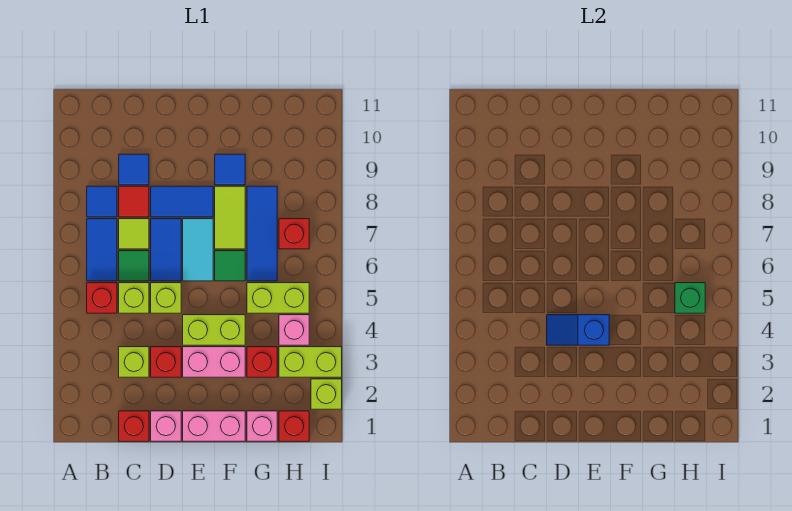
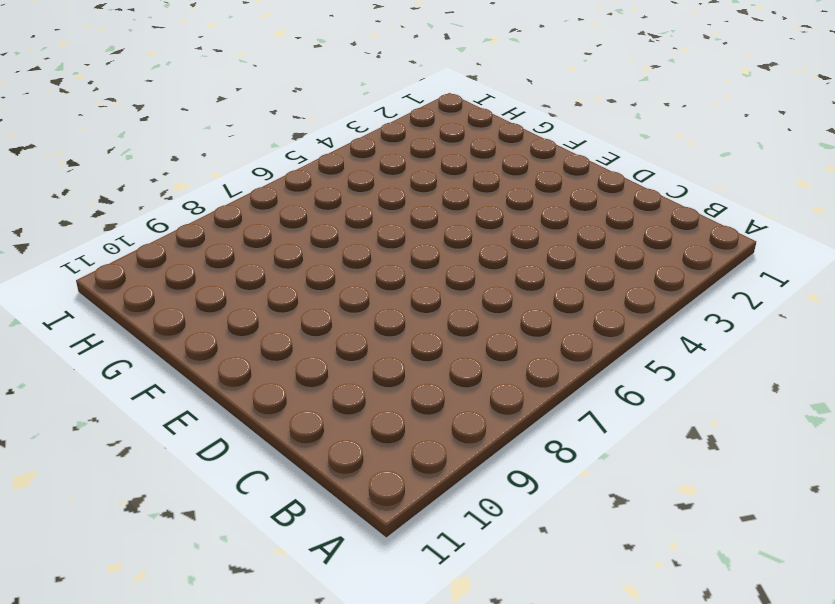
none -> red 1x1 brick [87,283,117,313]
none -> blue 1x2 tile [87,219,117,281]
none -> blue 1x1 tile [87,186,117,217]
none -> red 1x1 brick [119,411,149,441]

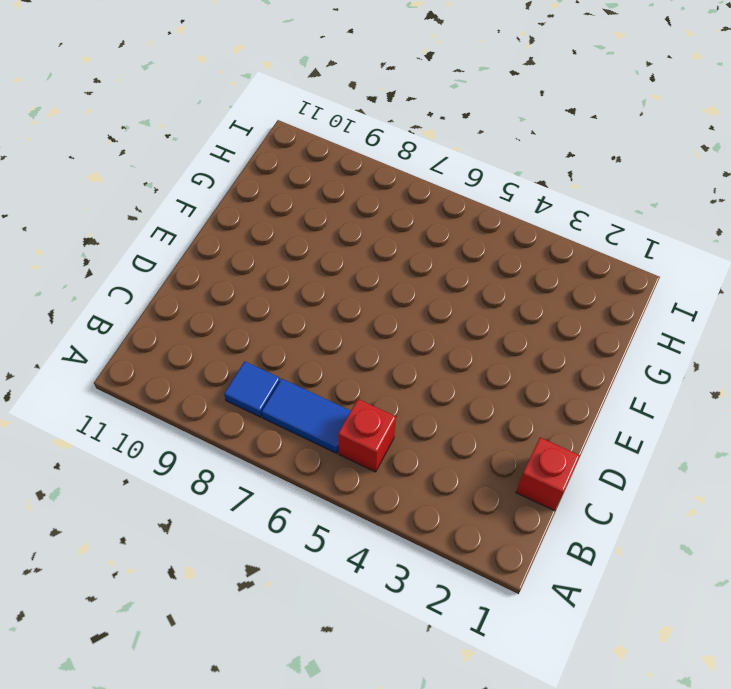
none -> lime 1x1 brick [119,347,149,377]
none -> lime 1x1 brick [119,283,149,313]
none -> green 1x1 tile [119,251,149,281]
none -> lime 1x1 tile [119,219,149,249]

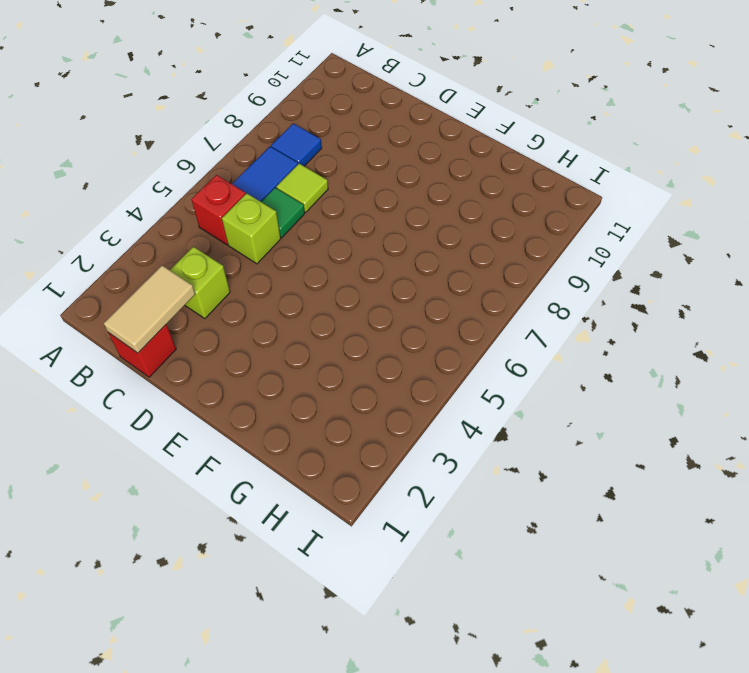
tan 1x2 tile [104,266,195,353] -> none
none -> red 1x1 tile [119,186,149,217]
none -> blue 1x1 tile [119,154,149,185]
none -> pink 1x1 brick [151,411,181,441]
none -> red 1x1 brick [151,347,181,377]

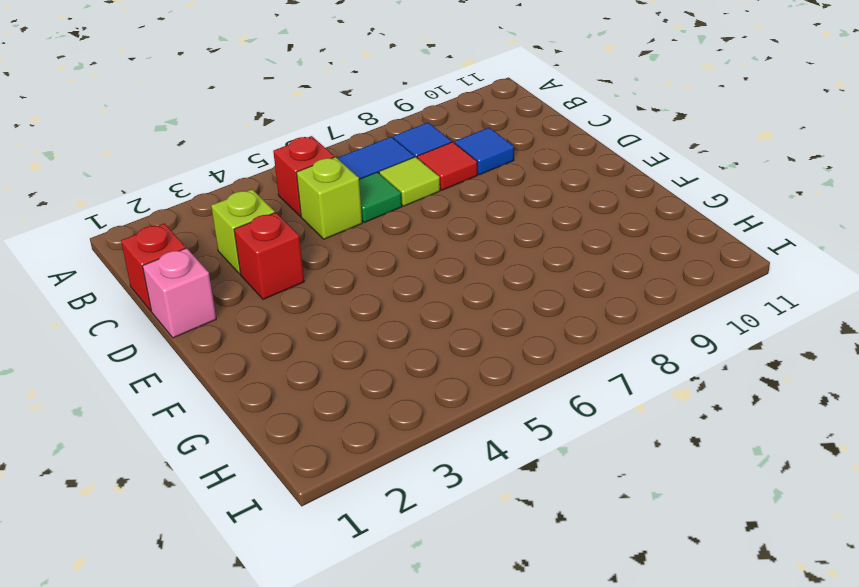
none -> lime 1x1 brick [151,283,181,313]
none -> blue 1x2 tile [151,219,181,281]
none -> blue 1x2 tile [151,186,213,217]
none -> pink 1x2 brick [183,411,245,441]

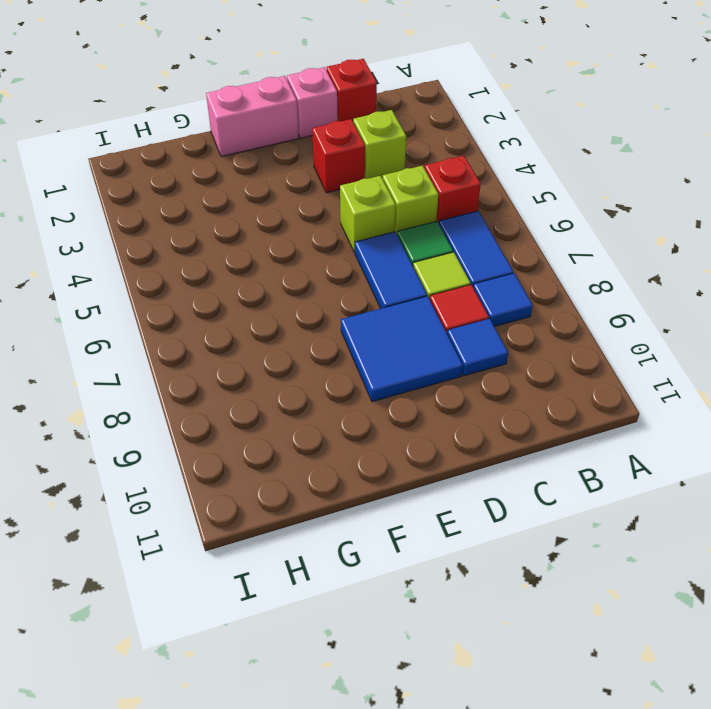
blue 2x2 tile [341,296,463,402] -> blue 1x2 tile [151,186,213,217]
none -> pink 1x2 brick [183,347,245,377]
none -> lime 1x2 brick [183,315,245,345]
none -> cyan 1x2 tile [183,219,213,281]
none -> green 1x1 tile [215,251,245,281]

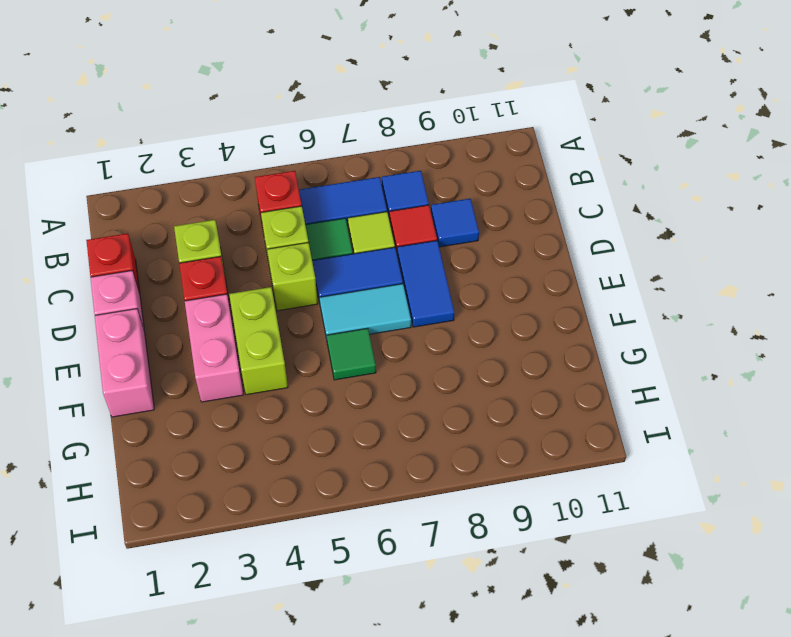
none -> lime 1x2 tile [215,186,245,249]
none -> blue 1x1 tile [215,154,245,185]
none -> pink 1x1 brick [247,411,277,441]
none -> red 1x1 brick [247,347,277,377]

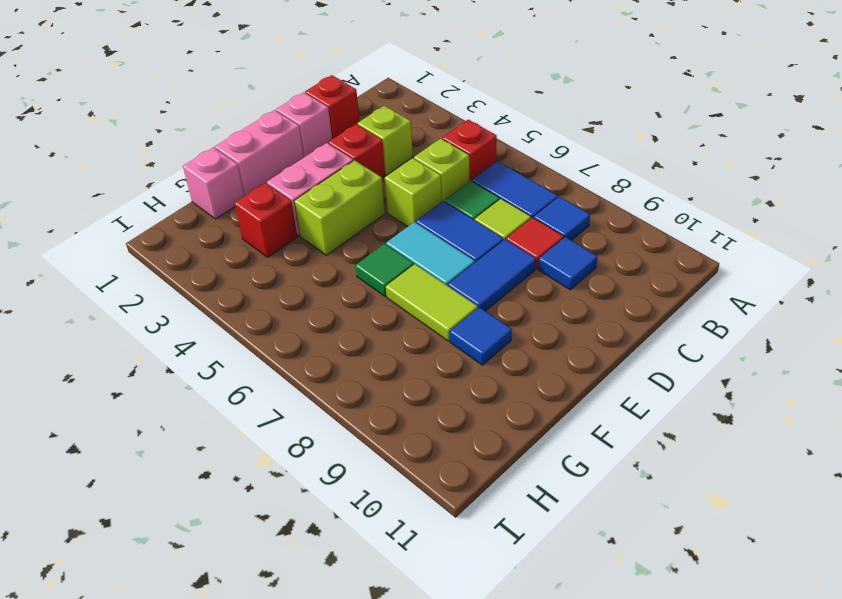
none -> lime 1x2 brick [247,283,309,313]
none -> blue 1x3 tile [247,186,277,281]
none -> red 1x1 brick [279,411,309,441]
none -> lime 1x2 brick [279,347,342,377]

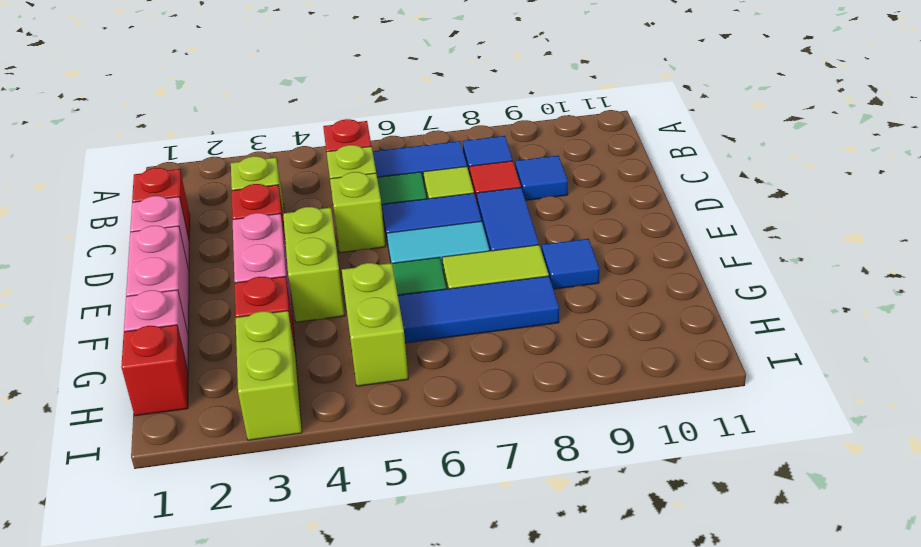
none -> pink 1x1 brick [279,315,309,345]
none -> red 1x1 brick [279,219,309,249]
none -> lime 1x1 brick [311,379,342,409]
none -> blue 1x2 slope [547,315,609,345]

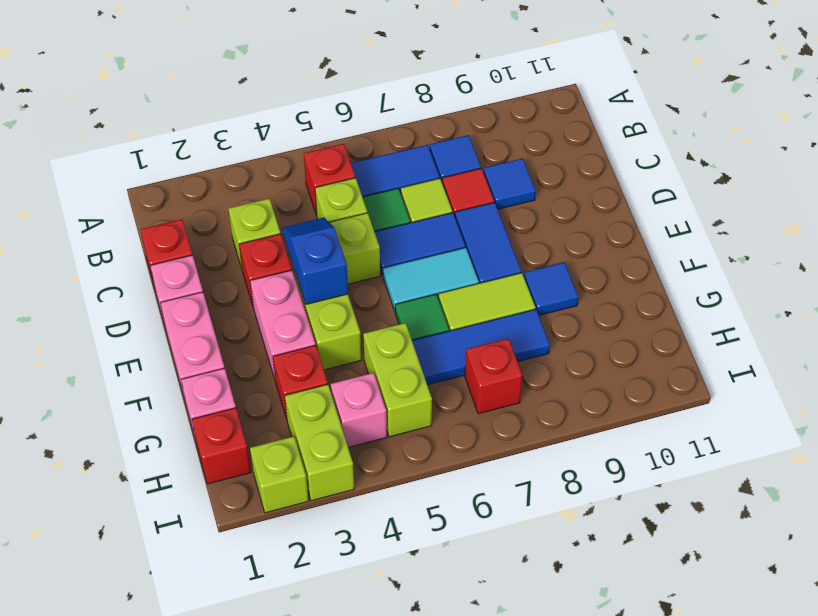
none -> green 1x1 brick [675,283,705,313]

